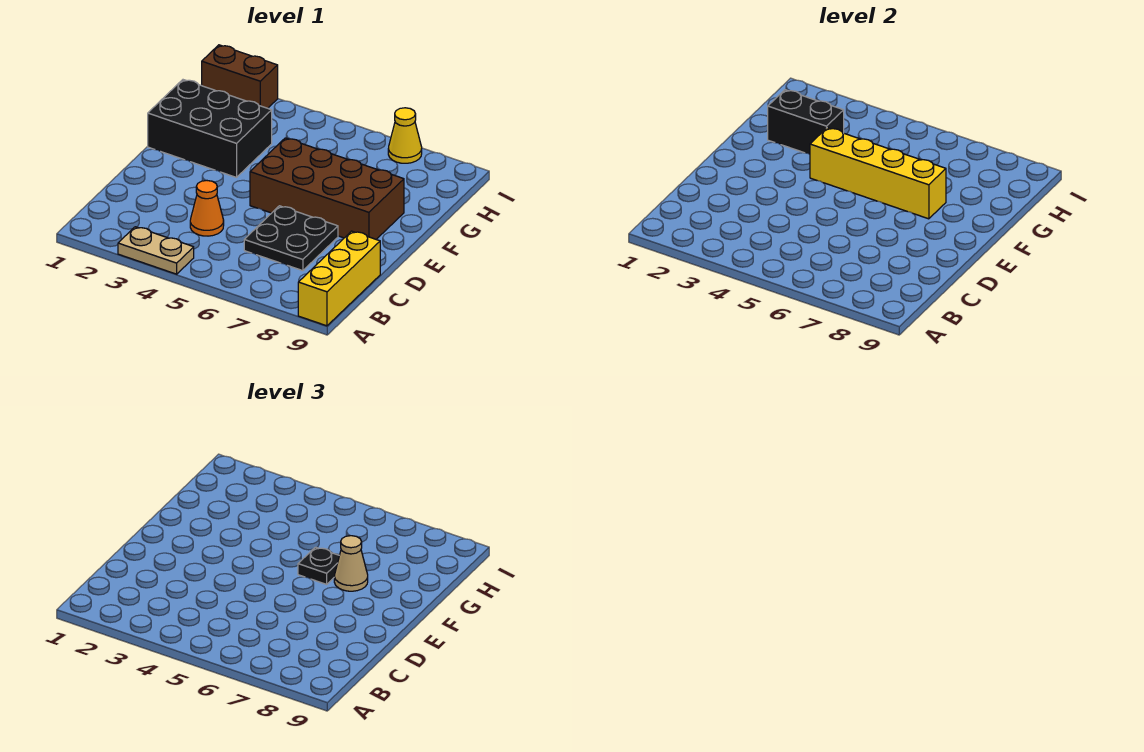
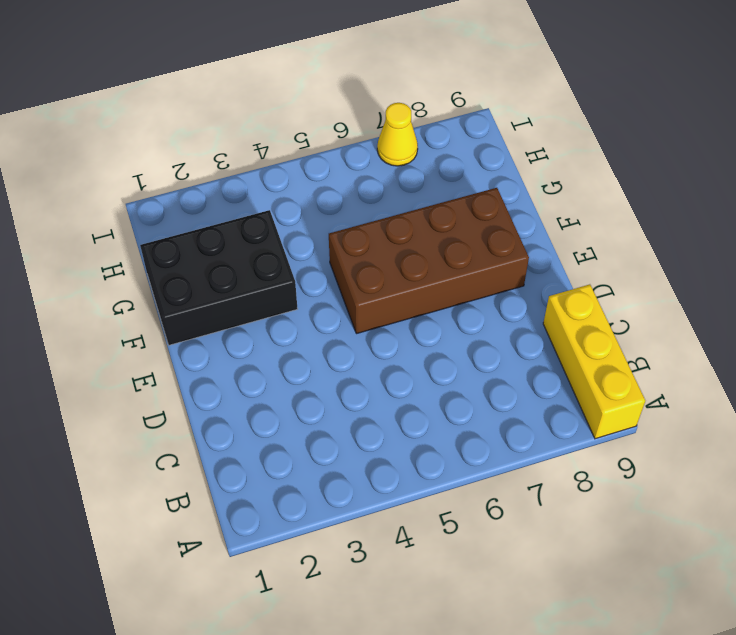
none -> tan 1x2 plate [118,227,194,274]
none -> orange 1x1 cone [190,181,224,236]
none -> black 2x2 plate [244,206,338,271]

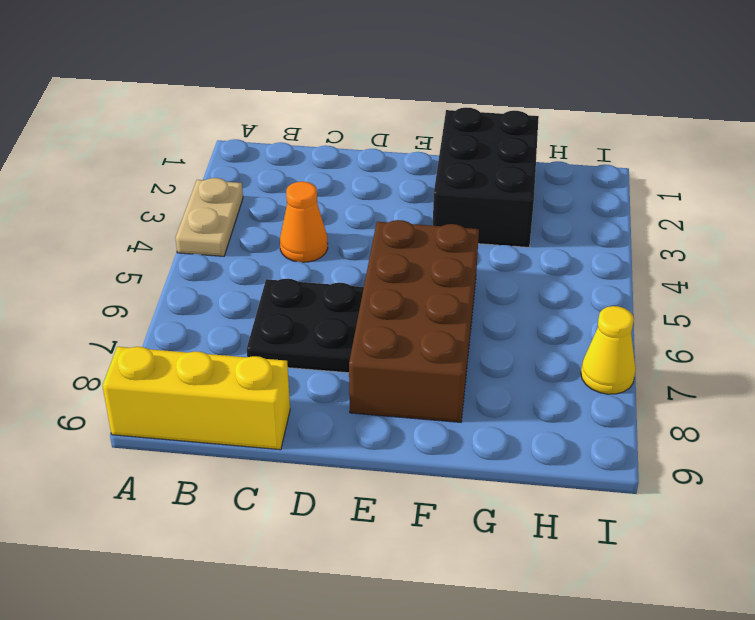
none -> brown 1x2 brick [202,45,278,108]
none -> yellow 1x4 brick [810,128,946,219]
none -> black 1x2 brick [768,90,844,154]

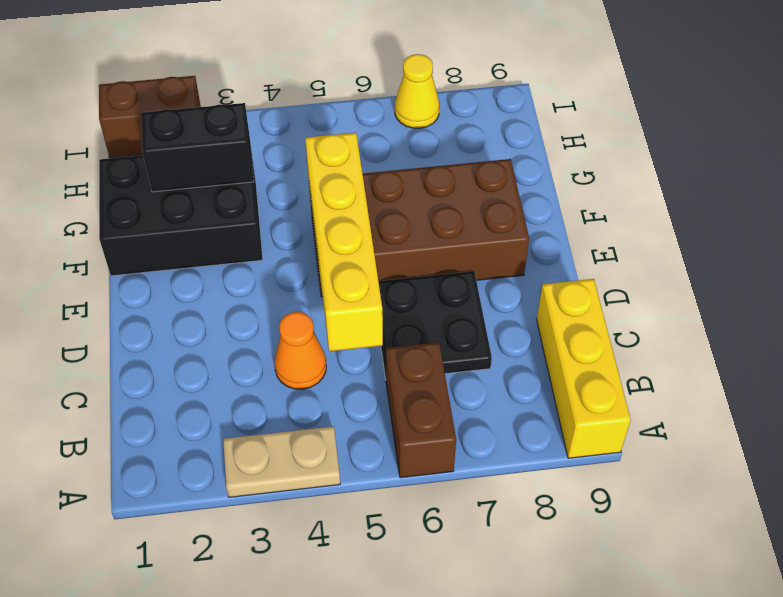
brown 1x2 brick [386,342,456,478] -> none
yellow 1x4 brick [305,133,383,351] -> yellow 1x4 brick turned to [810,128,946,219]
none -> black 1x1 plate [298,547,339,584]
none -> tan 1x1 cone [334,536,368,591]

